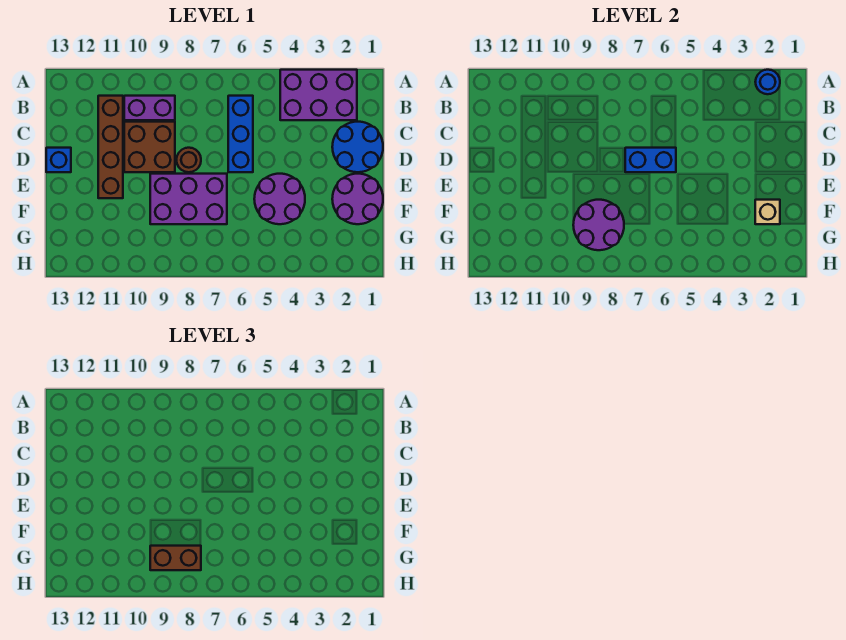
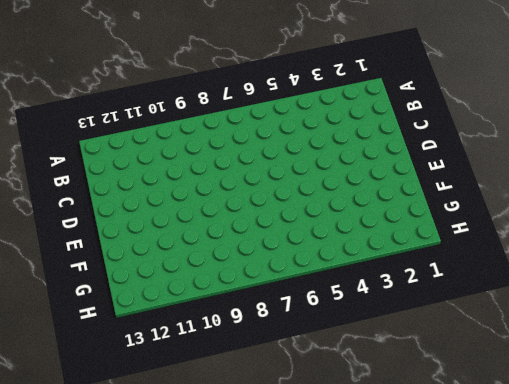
none -> purple 2x3 brick [280,70,357,120]
none -> blue 1x3 brick [228,96,253,172]
none -> purple 1x2 brick [124,96,175,120]

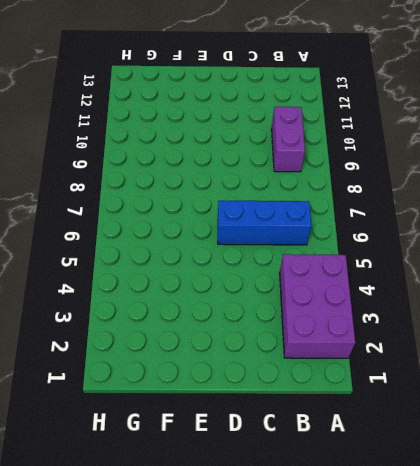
none -> brown 1x4 brick [98,96,123,198]
none -> blue 2x2 round brick [332,122,383,172]
none -> brown 2x2 brick [124,122,175,172]

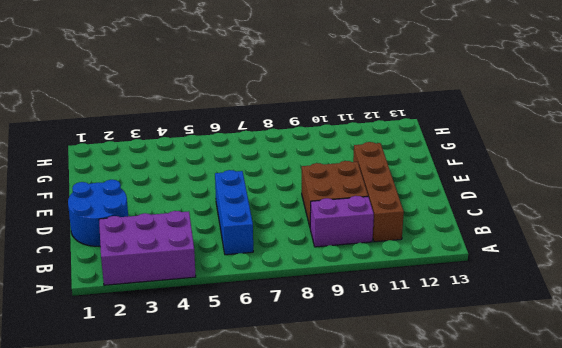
none -> brown 1x1 round brick [176,148,201,172]
none -> blue 1x1 brick [46,148,71,172]
none -> purple 2x2 round brick [332,174,383,224]

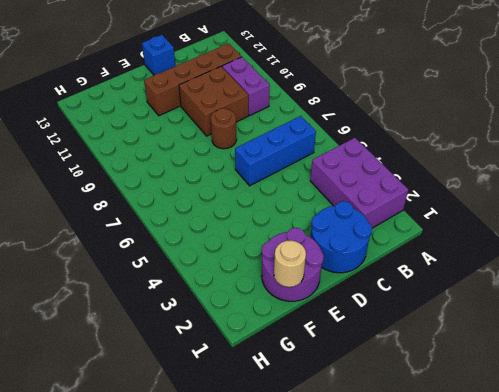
tan 1x1 round brick [274,240,306,287] -> none
none -> purple 2x2 round brick [254,174,305,224]
none -> purple 2x3 brick [150,174,227,224]
none -> blue 1x1 round brick [755,70,780,94]

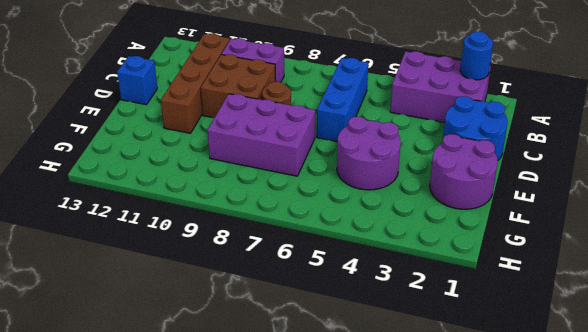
none -> blue 1x2 brick [625,148,676,172]
none -> tan 1x1 brick [755,200,780,224]
none -> purple 2x2 round brick [573,200,624,250]

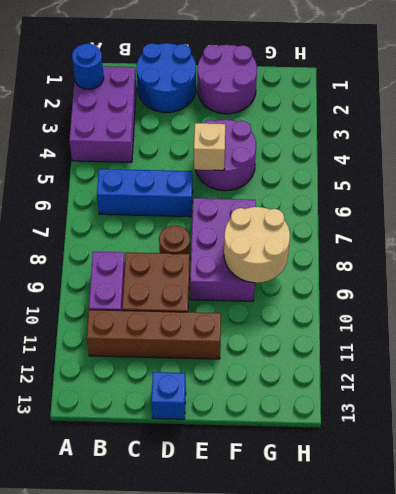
tan 1x1 brick [194,123,225,170] -> tan 1x1 brick moved to [755,200,780,224]
tan 2x2 round brick [224,207,290,283] -> purple 2x2 round brick [573,200,624,250]
none -> blue 1x2 brick [625,148,676,172]
none -> brown 1x2 brick [150,546,201,570]

